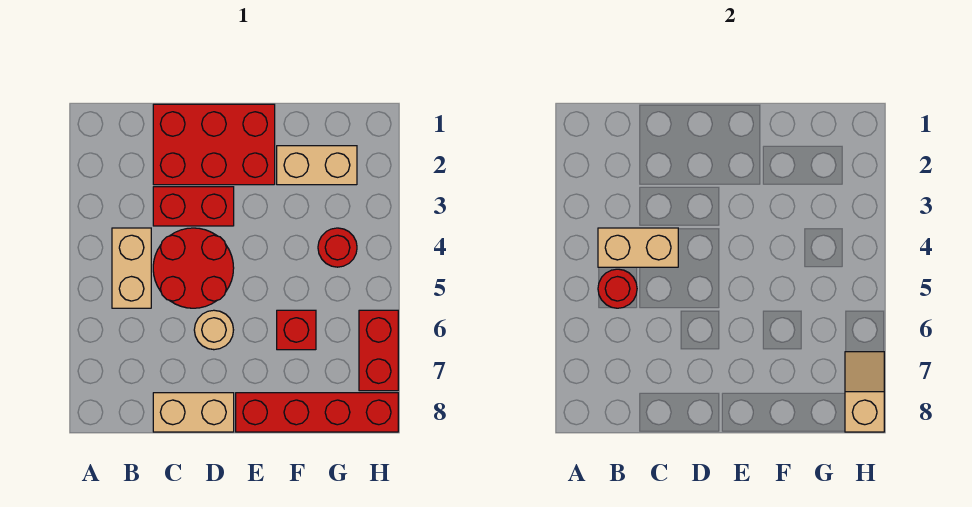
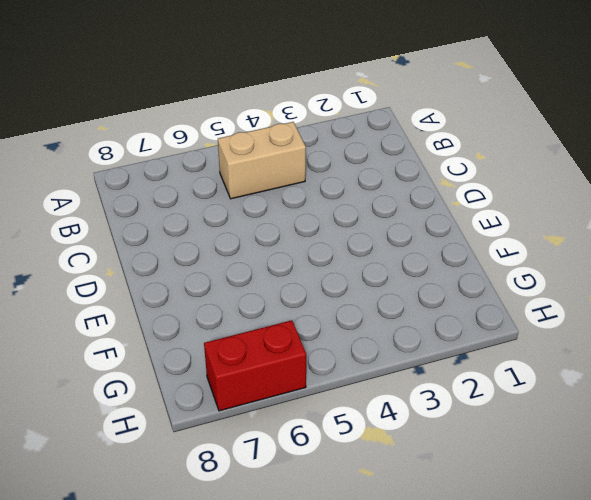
none -> red 2x3 brick [153,104,275,185]
none -> red 1x2 brick [153,187,234,226]
none -> red 2x2 round brick [153,228,234,308]

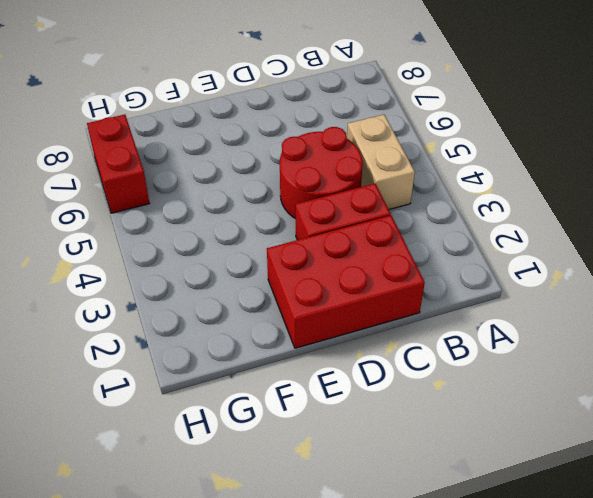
none -> tan 1x2 brick [153,393,234,432]
none -> tan 1x1 round brick [194,310,233,350]
none -> red 1x4 brick [236,393,398,432]

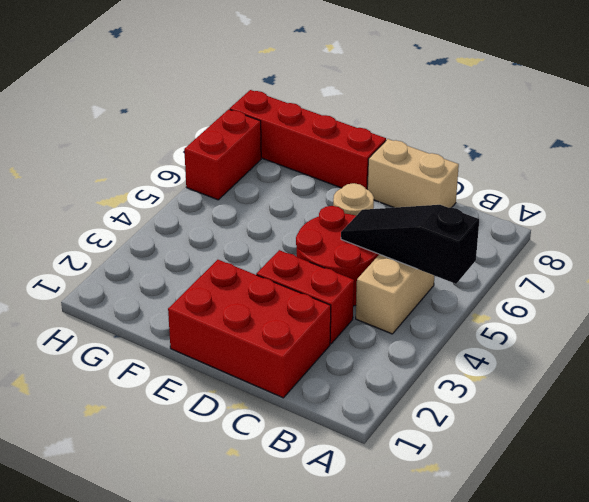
black 1x3 slope [341,205,479,284] -> red 1x1 round brick [598,269,637,308]
none -> tan 1x2 brick [277,146,357,185]
none -> red 1x1 brick [277,310,316,350]
none -> red 1x1 round brick [318,228,357,267]

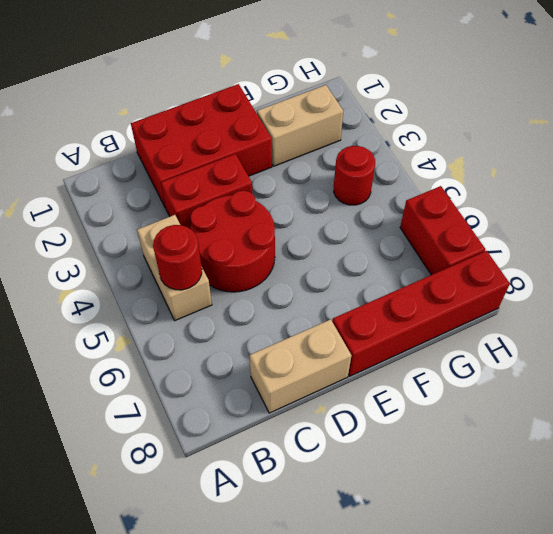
none -> tan 1x1 round brick [194,310,233,350]
none -> red 1x1 brick [277,310,316,350]
none -> tan 1x2 brick [598,228,678,267]

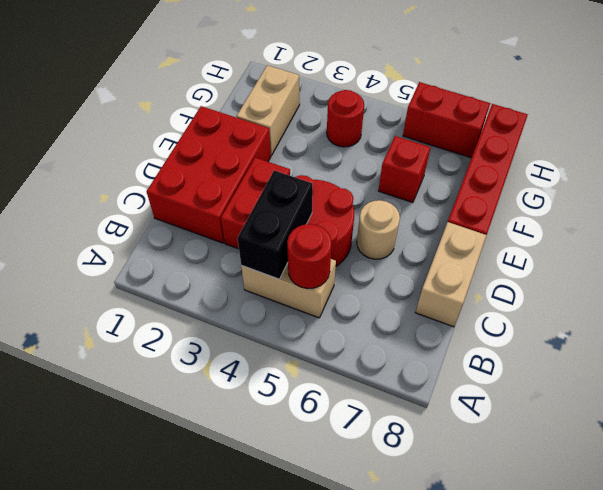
black 1x2 brick [238,171,313,279] -> tan 1x2 brick [598,228,678,267]
none -> tan 1x2 slope [845,352,884,432]

